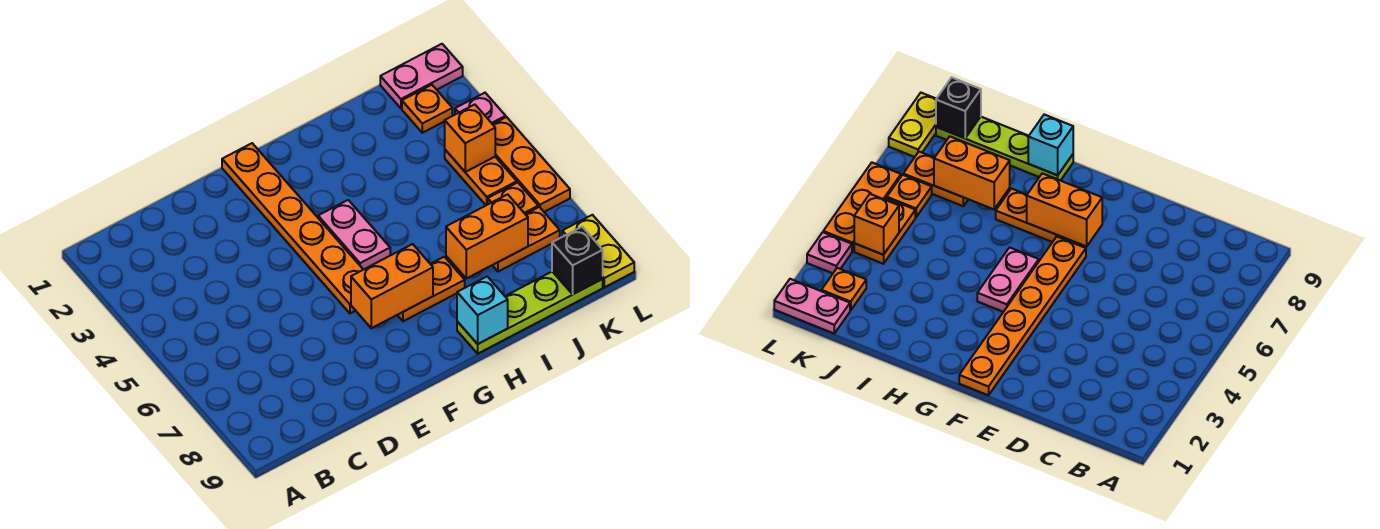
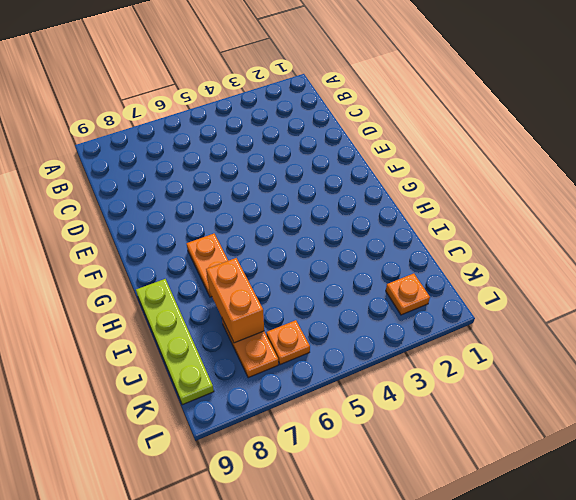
none -> orange 1x6 plate [222,143,363,313]
none -> pink 1x2 plate [318,200,390,270]
none -> pink 1x2 plate [380,44,463,108]

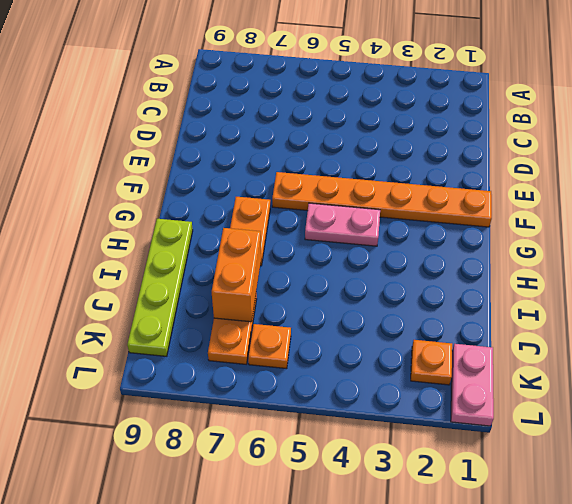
none -> orange 1x2 plate [445,150,517,205]
none -> pink 1x1 plate [455,93,506,124]
none -> orange 1x3 plate [493,117,570,212]

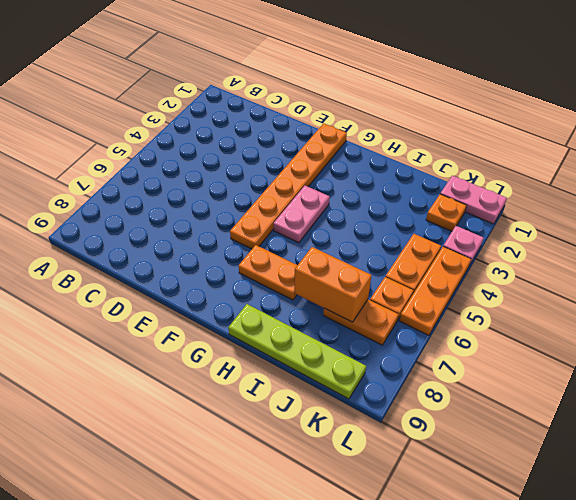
none -> yellow 1x2 plate [562,215,634,287]
none -> orange 1x2 brick [351,244,433,328]
none -> cyan 1x1 brick [457,277,508,344]

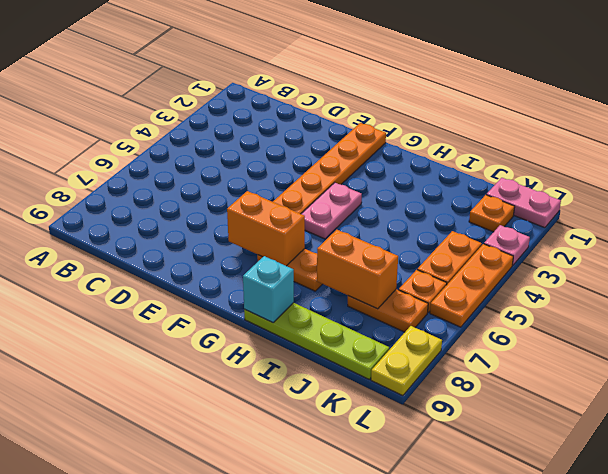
none -> orange 1x1 brick [445,105,495,172]
none -> black 1x1 brick [552,227,603,294]

